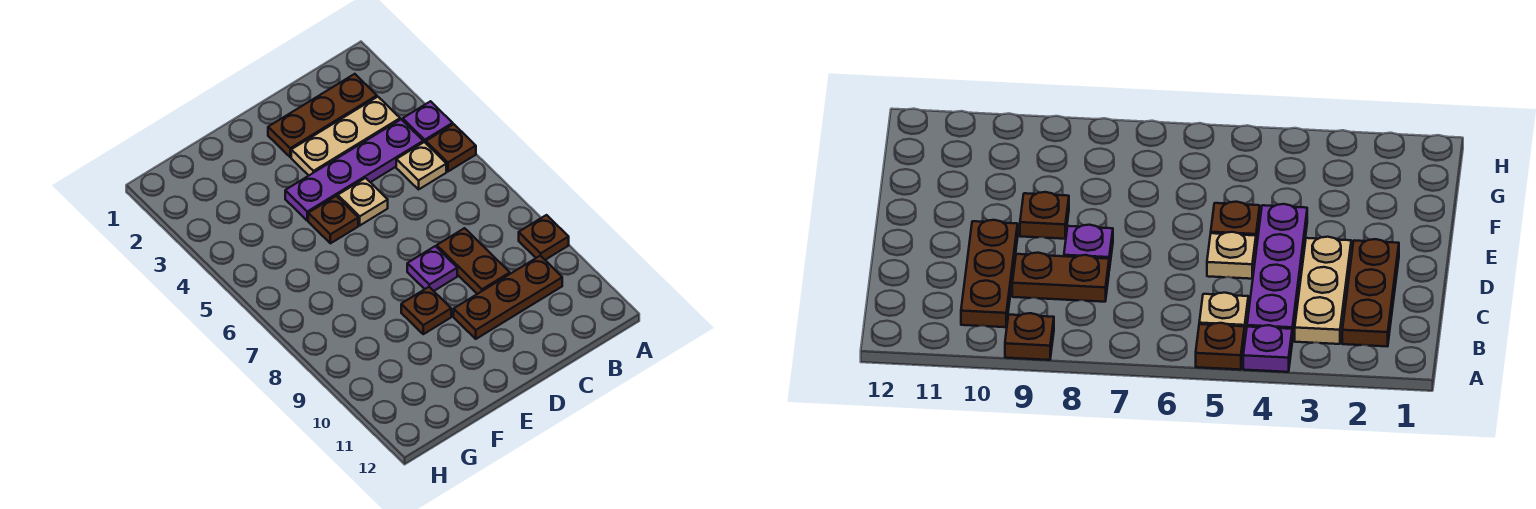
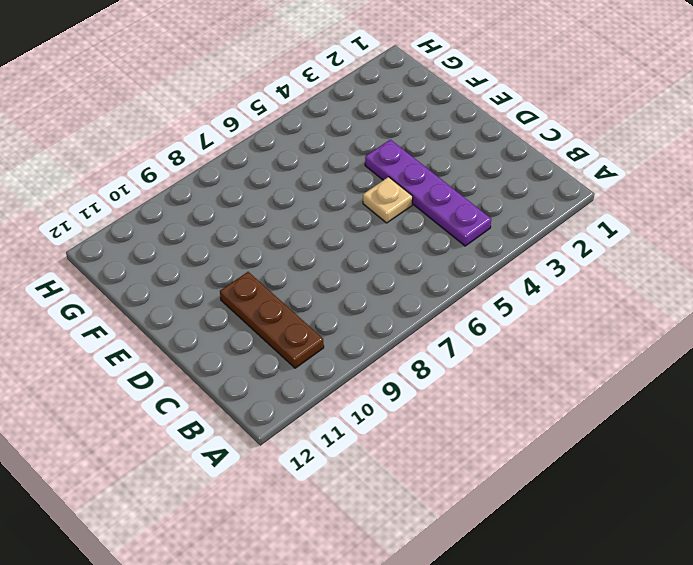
none -> purple 1x1 plate [403,101,453,143]
none -> brown 1x1 plate [426,124,476,171]
none -> brown 1x1 plate [519,215,569,260]

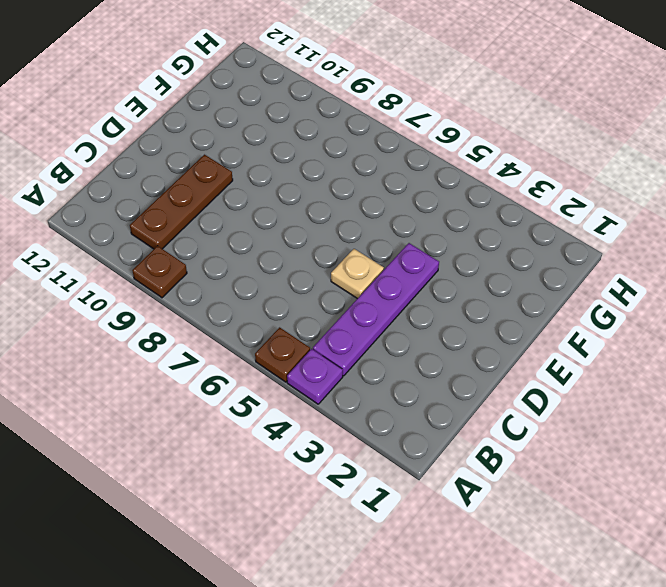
none -> brown 1x3 plate [268,74,377,157]
none -> tan 1x3 plate [291,97,400,175]
none -> tan 1x1 plate [396,142,446,189]

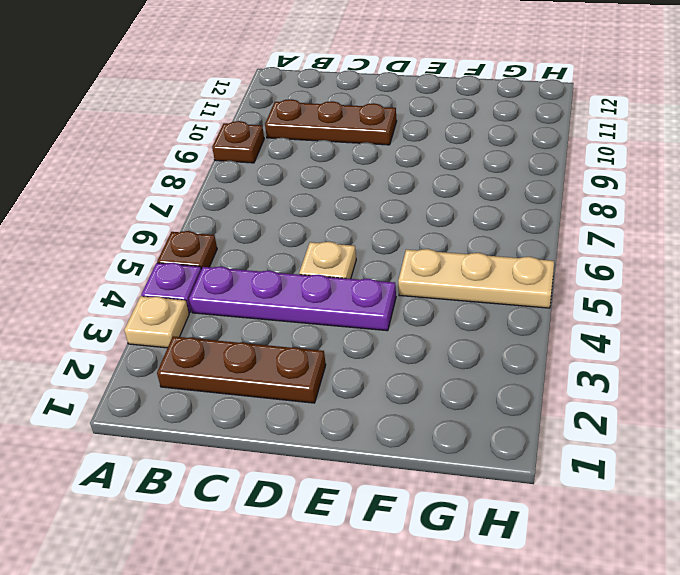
tan 1x1 plate [124,296,189,348] -> tan 1x1 plate moved to [396,142,446,189]
tan 1x3 plate [398,249,554,308] -> tan 1x3 plate moved to [291,97,400,175]
none -> brown 1x2 plate [437,228,510,294]
none -> purple 1x1 plate [407,246,457,291]
none -> brown 1x1 plate [308,196,358,243]

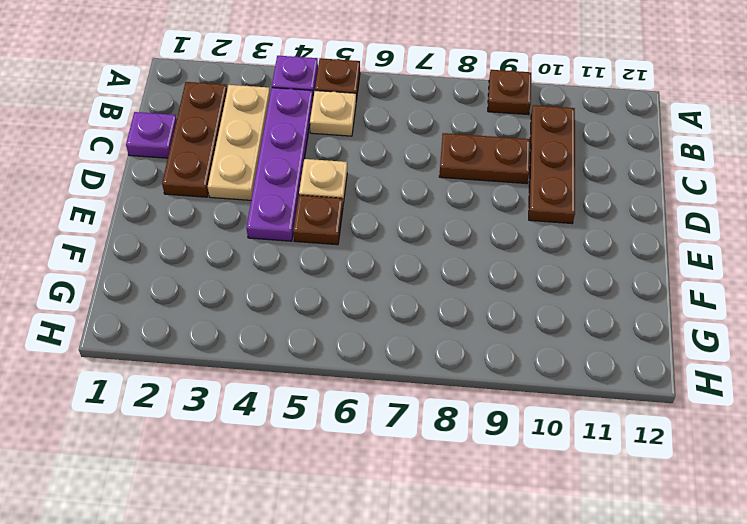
purple 1x1 plate [126,112,177,158] -> purple 1x1 plate moved to [407,246,457,291]
none -> brown 1x1 plate [401,287,451,334]

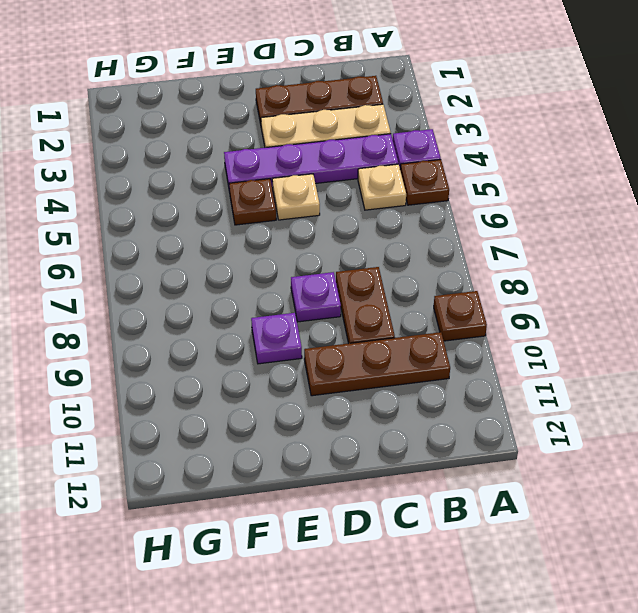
purple 1x1 plate [251,313,302,364] -> brown 1x1 plate [401,287,451,334]

